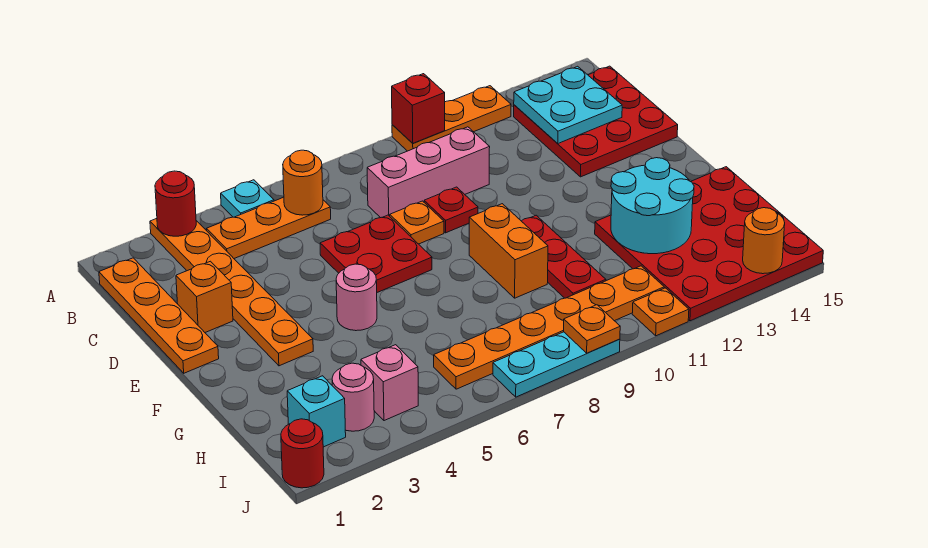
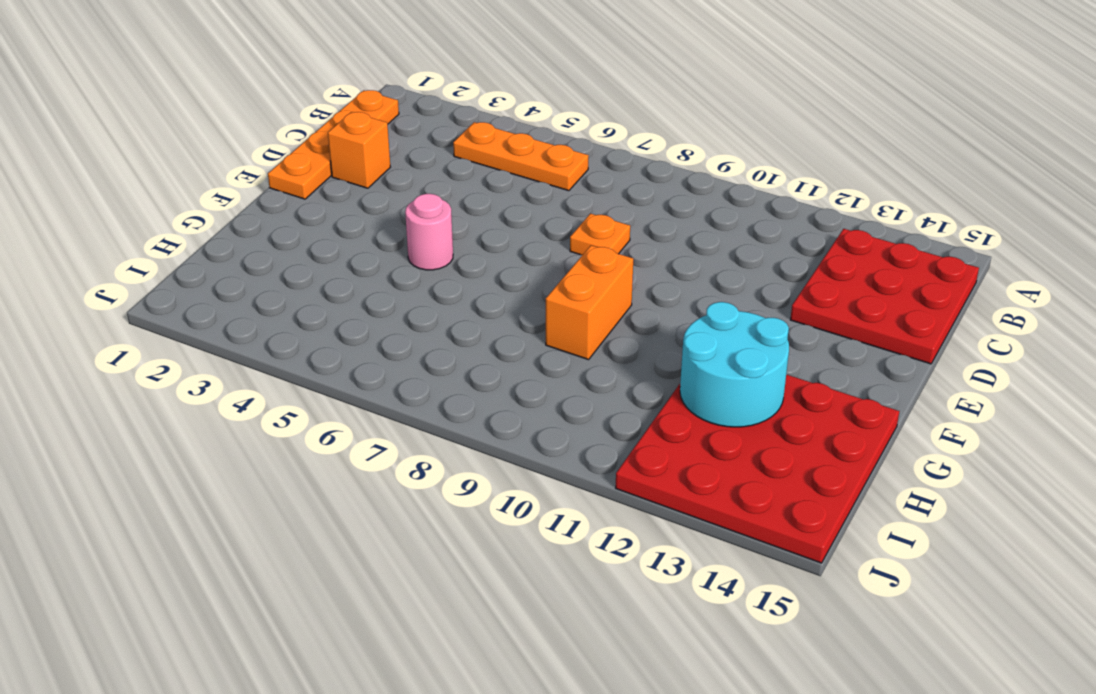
none -> orange 1x6 plate [150,219,313,366]
none -> cyan 1x1 plate [221,180,274,217]
none -> orange 1x3 plate [392,86,511,151]

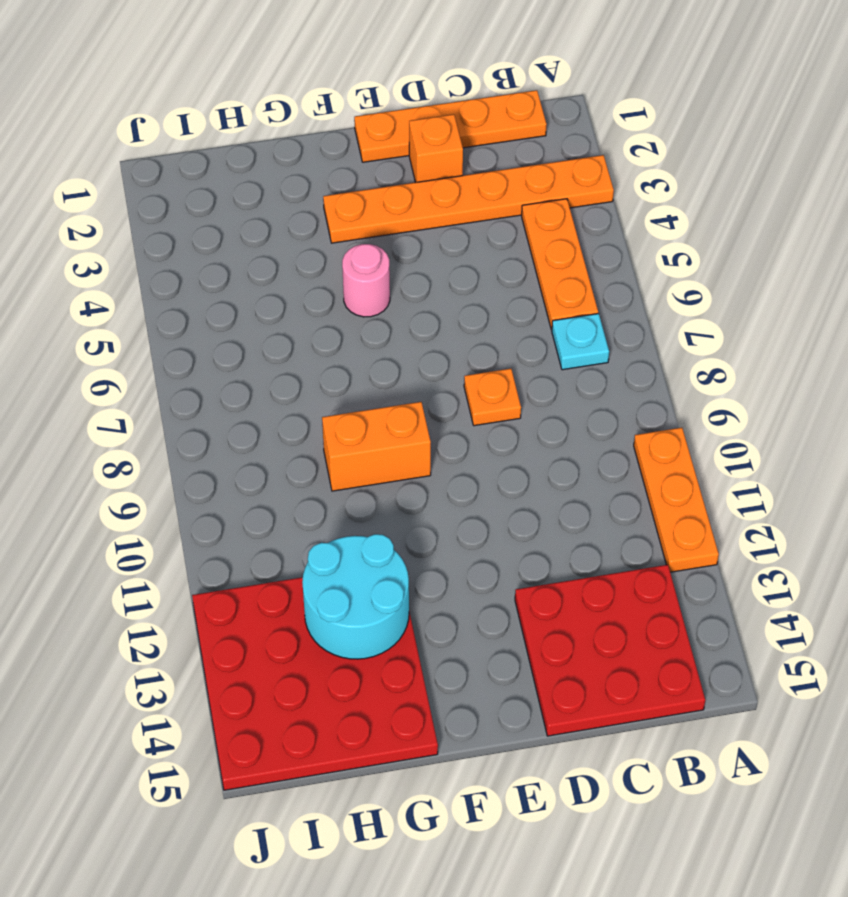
cyan 1x1 plate [552,314,609,370] -> cyan 1x1 plate moved to [221,180,274,217]
none -> pink 1x3 brick [367,127,490,218]
none -> red 2x2 plate [320,215,432,292]
none -> red 1x1 plate [424,187,478,233]

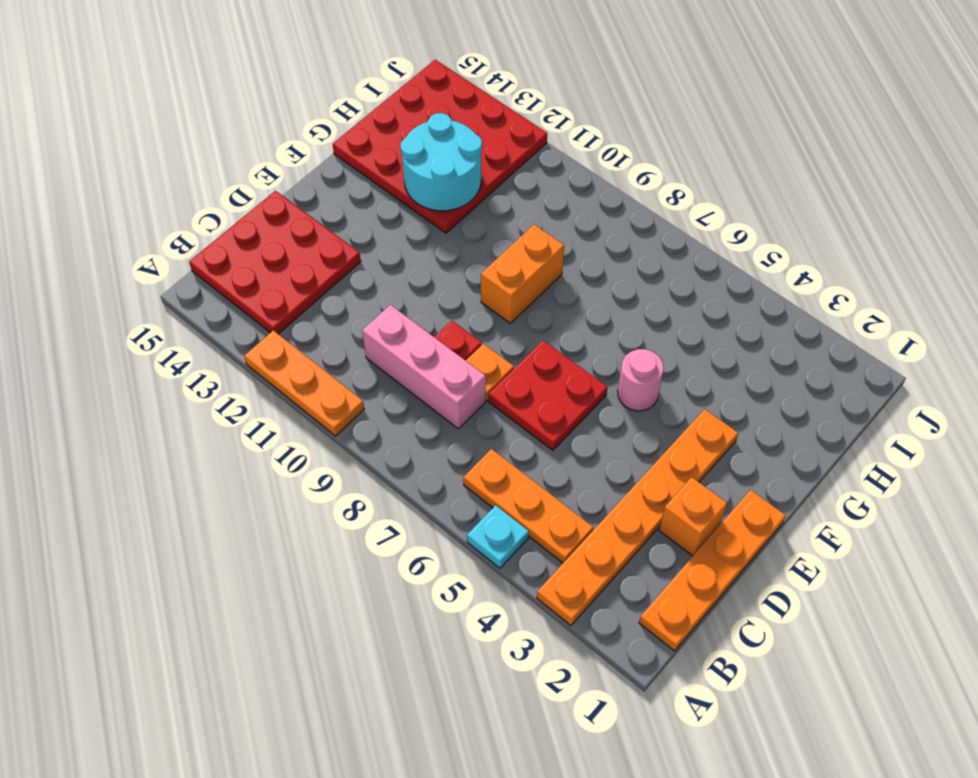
none -> red 1x3 plate [522,215,606,298]
none -> cyan 1x1 brick [287,376,346,447]
none -> pink 1x1 round brick [332,363,374,431]

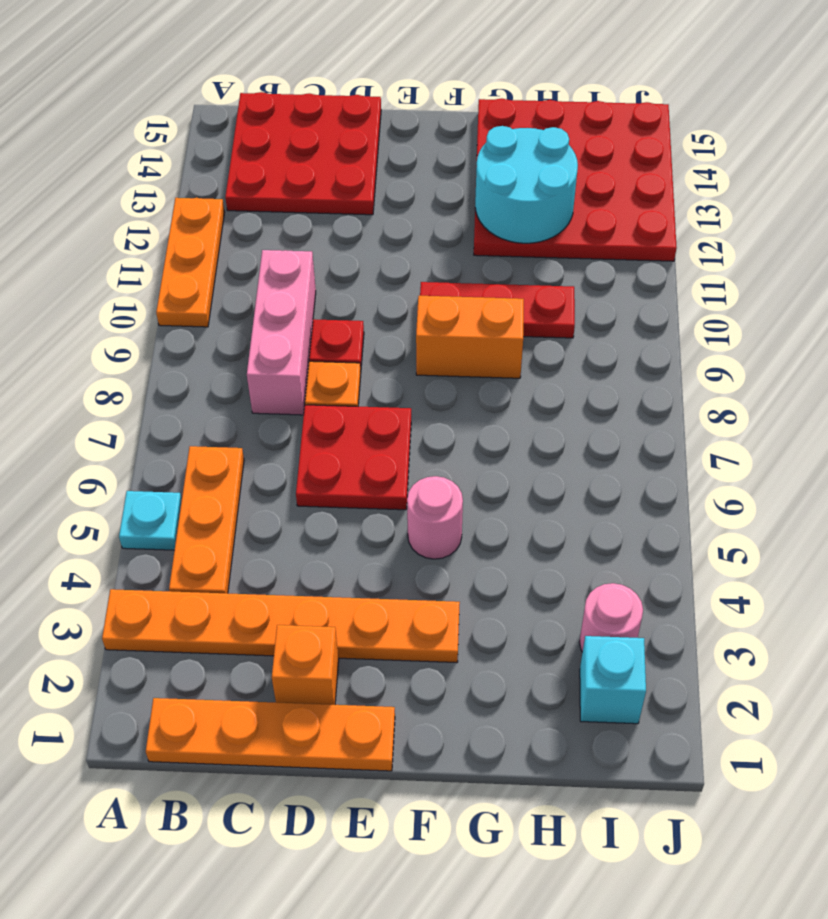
none -> pink 1x1 brick [361,345,418,421]
none -> orange 1x6 plate [434,266,664,389]
none -> red 1x1 round brick [281,419,324,488]

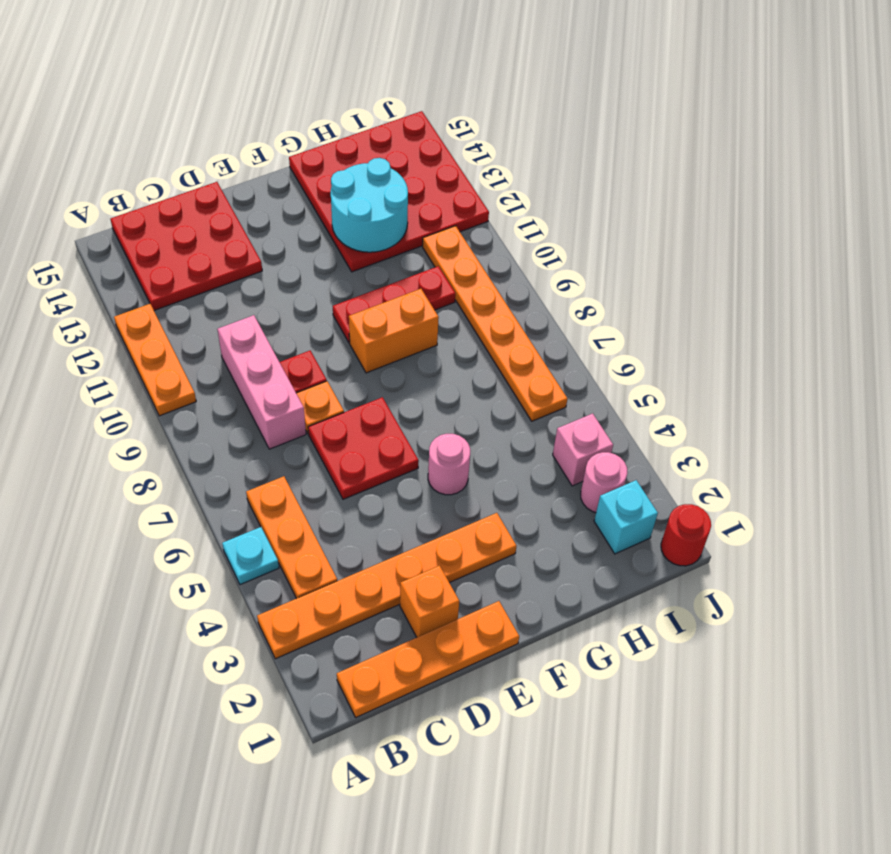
none -> cyan 1x3 plate [493,332,620,397]
none -> orange 1x1 plate [632,288,689,336]
none -> red 1x1 round brick [155,171,196,236]

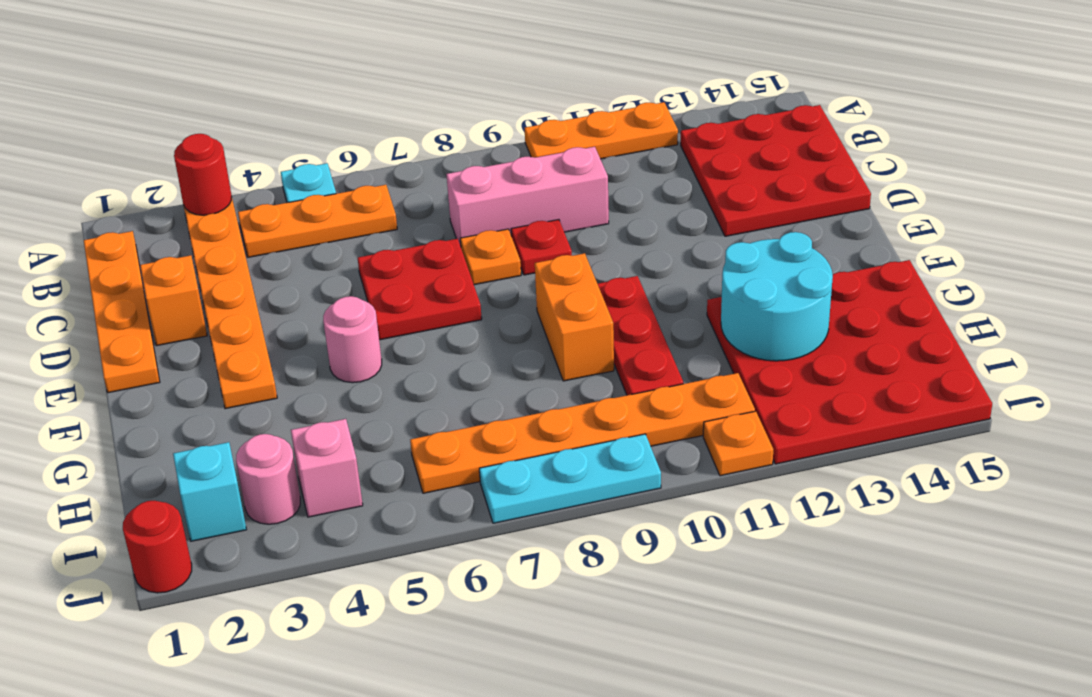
none -> red 1x1 brick [392,74,445,143]
none -> orange 1x1 round brick [283,150,323,215]
none -> cyan 2x2 plate [514,66,622,143]

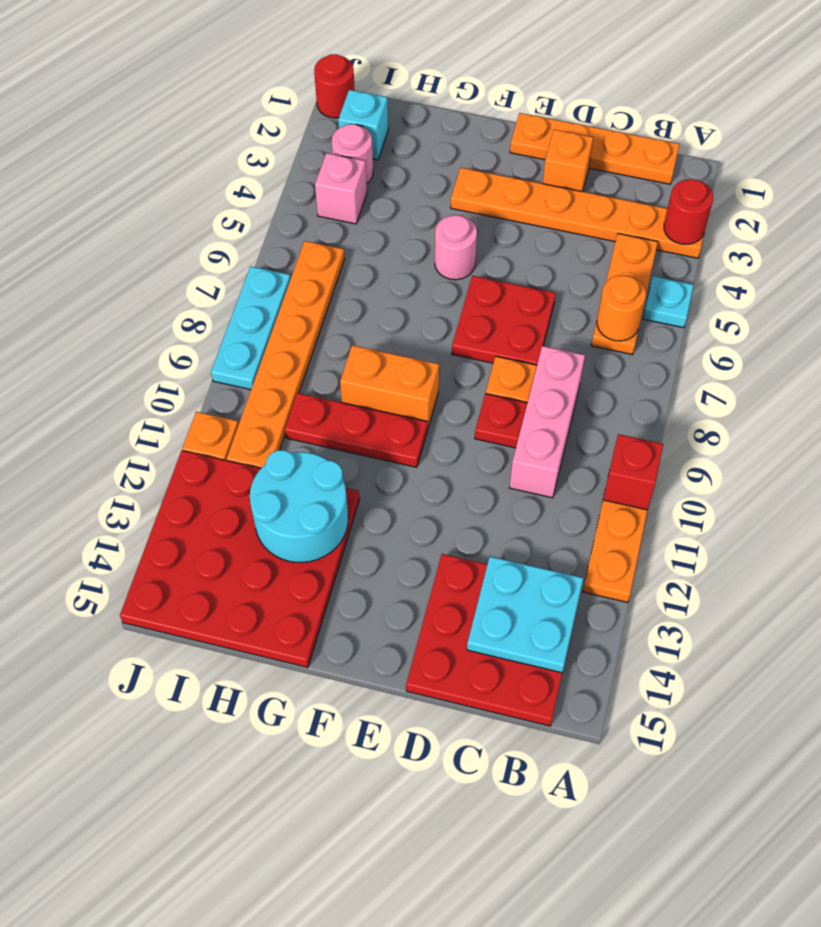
none -> orange 1x1 plate [564,305,620,353]
none -> orange 1x1 round brick [743,208,785,274]

